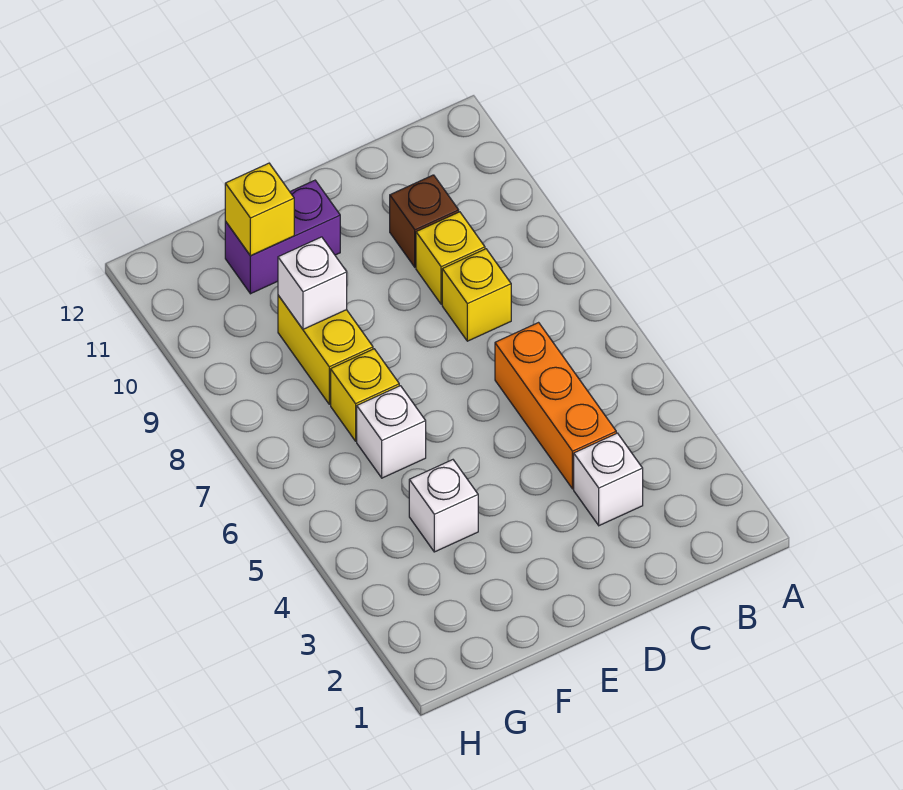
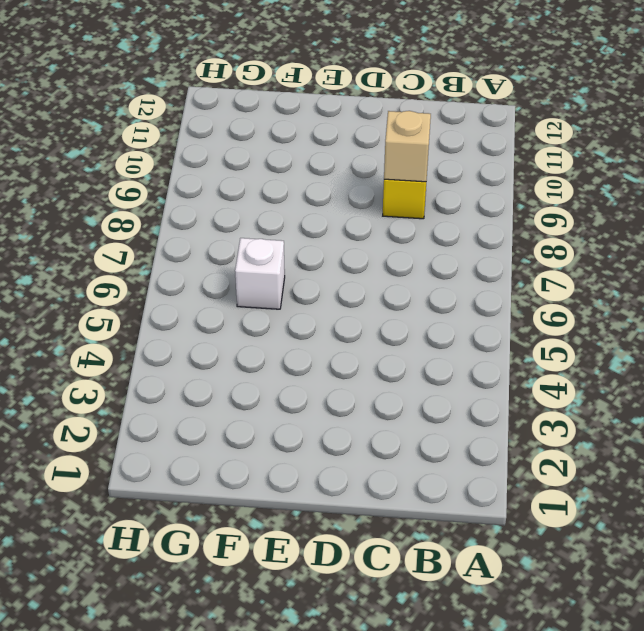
tan 1x1 brick [384,111,431,182] -> none
none -> white 1x1 brick [574,433,643,526]
none -> orange 1x3 brick [495,323,616,489]
none -> yellow 1x1 brick [442,249,511,341]

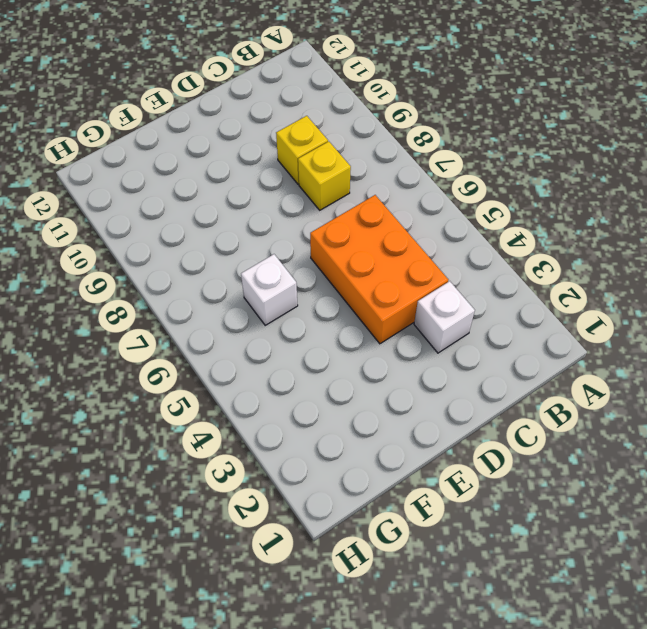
orange 2x3 brick [310,195,448,344] -> orange 1x3 brick [495,323,616,489]
none -> brown 1x1 brick [390,175,459,267]
none -> purple 1x2 brick [225,180,340,294]
none -> white 1x1 brick [409,460,478,552]

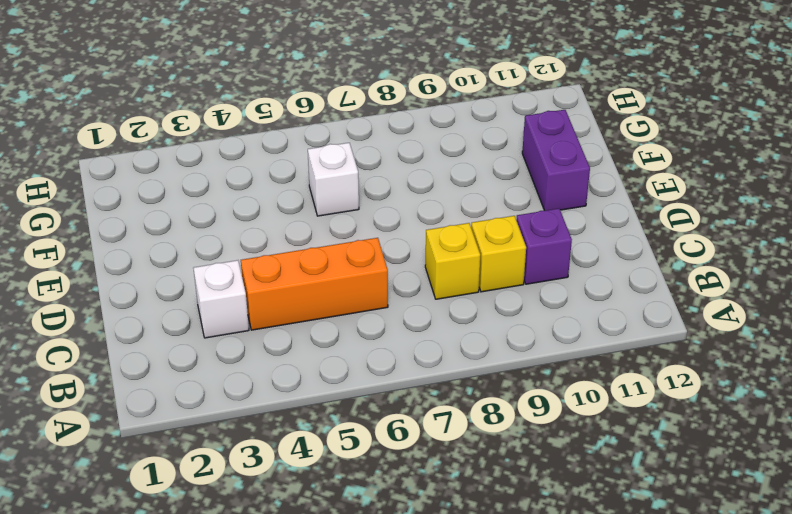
purple 1x1 brick [516,209,572,284] -> brown 1x1 brick [390,175,459,267]
none -> white 1x1 brick [409,460,478,552]
none -> yellow 1x1 brick [331,349,399,441]
none -> yellow 1x2 brick [278,295,373,404]

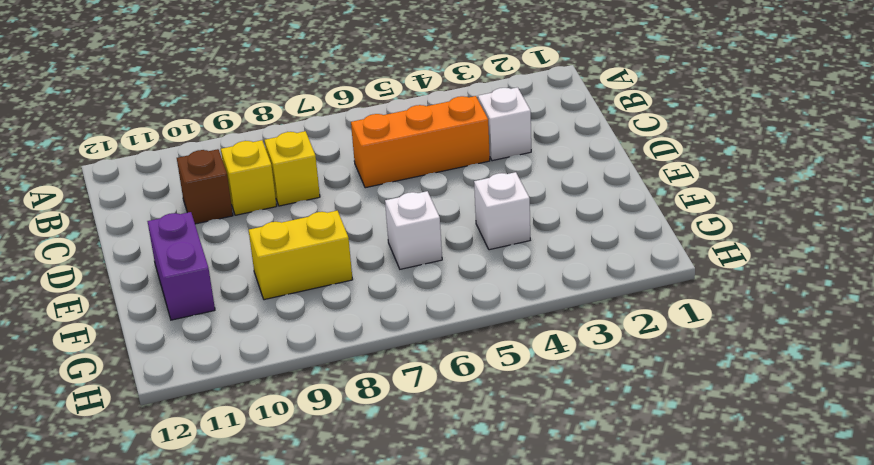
none -> yellow 1x1 brick [331,349,399,441]
none -> white 1x1 brick [278,237,347,329]
none -> yellow 1x1 brick [225,163,294,256]

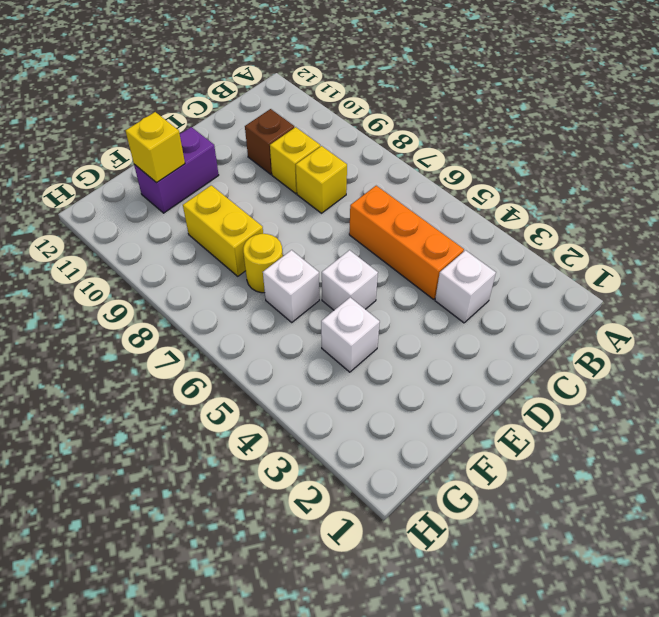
white 1x1 brick [322,250,378,310] -> white 1x1 brick moved to [278,237,347,329]
yellow 1x1 round brick [243,234,283,293] -> yellow 1x1 brick [331,349,399,441]

